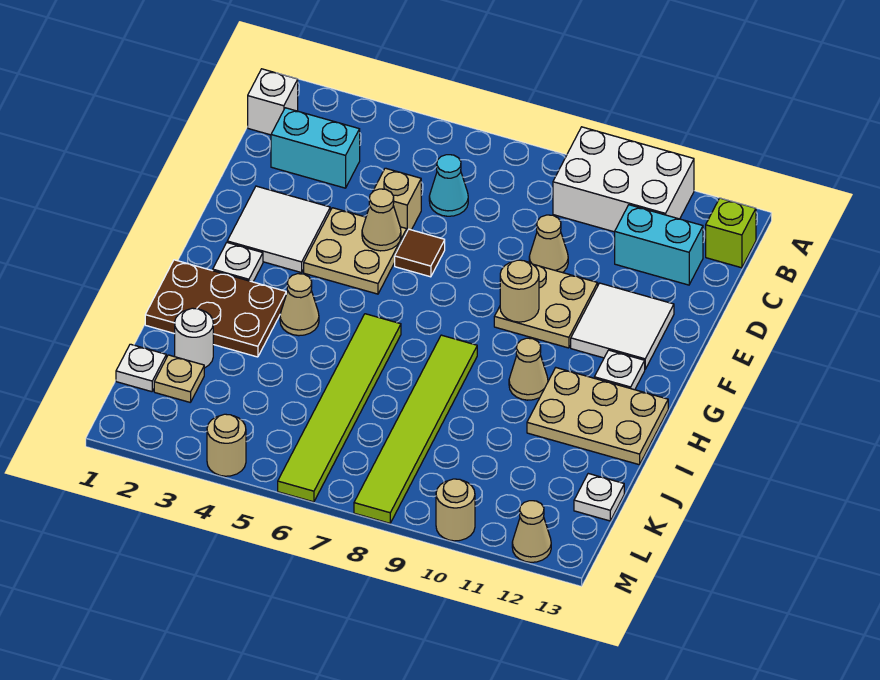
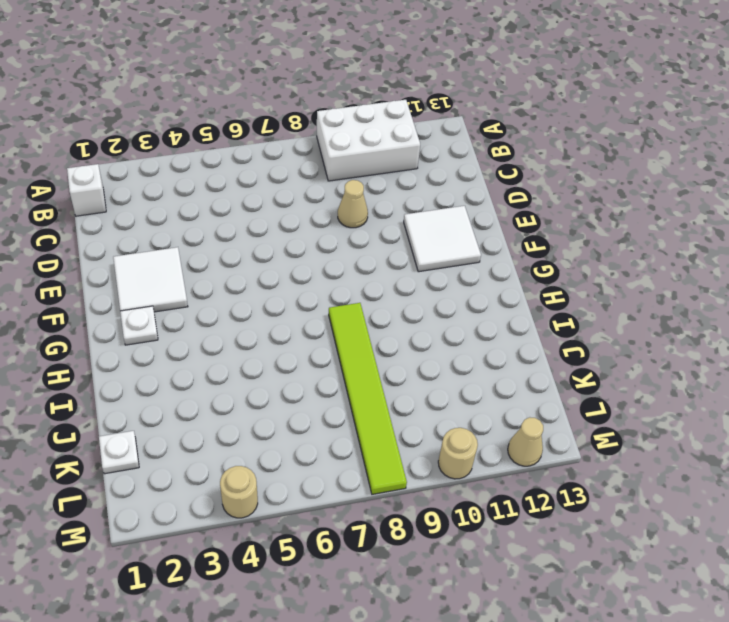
none -> lime 1x1 brick [706,198,756,268]
none -> cyan 1x2 brick [271,108,360,188]
none -> cyan 1x1 cone [429,155,468,216]
none -> cyan 1x2 brick [615,205,703,285]

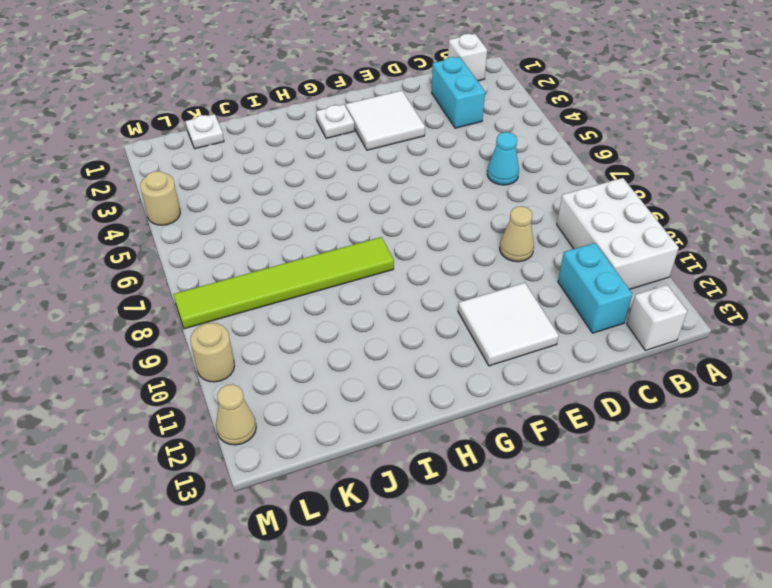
white 1x1 brick [627,285,687,350] -> lime 1x1 brick [706,198,756,268]
none -> tan 1x1 brick [373,168,421,231]
none -> tan 2x2 plate [304,208,407,294]
none -> brown 1x1 tile [395,229,445,277]
none -> tan 2x2 plate [494,264,598,348]

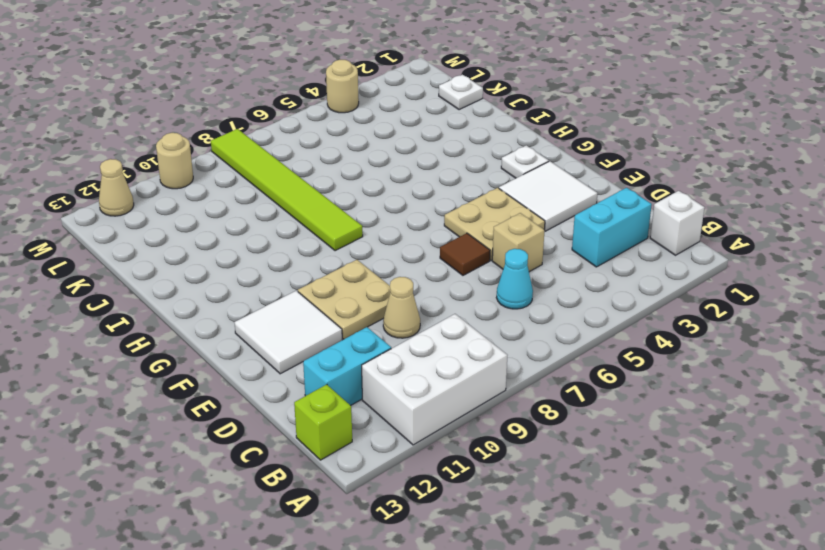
none -> white 1x1 plate [594,350,645,390]
none -> brown 2x3 plate [145,260,286,357]
none -> tan 1x1 cone [280,274,319,336]
none -> lime 1x6 tile [278,314,401,502]

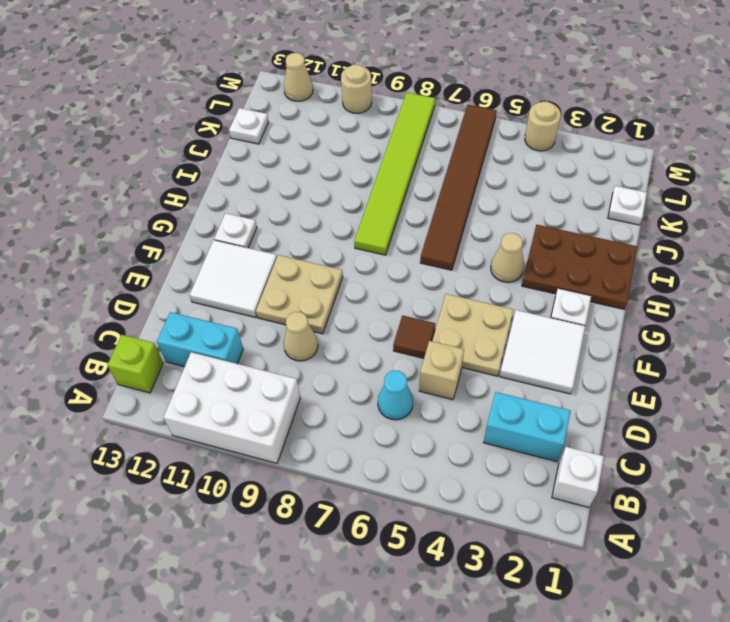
brown 1x6 tile [420,105,497,270] -> lime 1x6 tile [278,314,401,502]
none -> tan 1x1 cone [509,338,548,400]
none -> tan 2x3 plate [527,368,668,465]
none -> white 1x1 round brick [175,308,213,368]
none -> tan 1x1 plate [154,355,204,402]

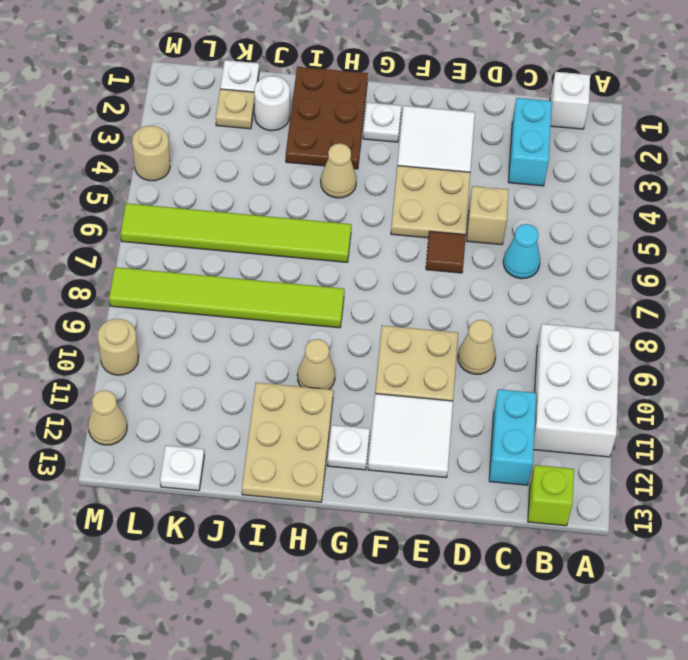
none -> tan 1x1 cone [362,189,401,251]
none -> tan 1x1 round brick [500,260,539,322]

